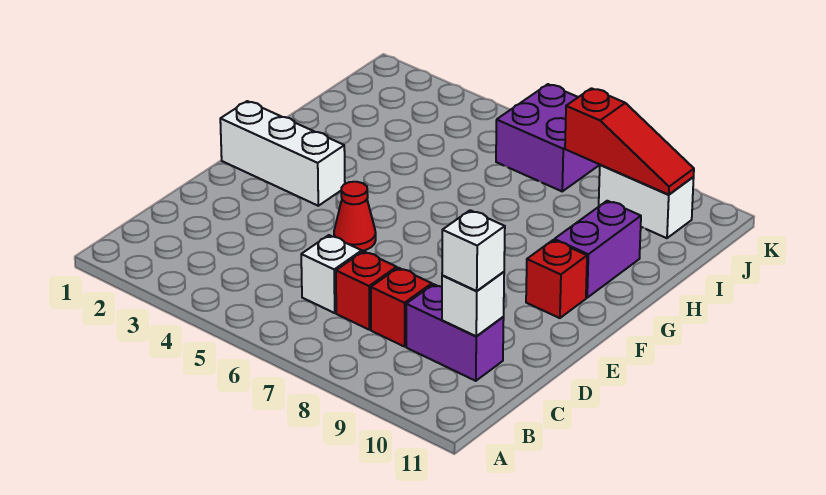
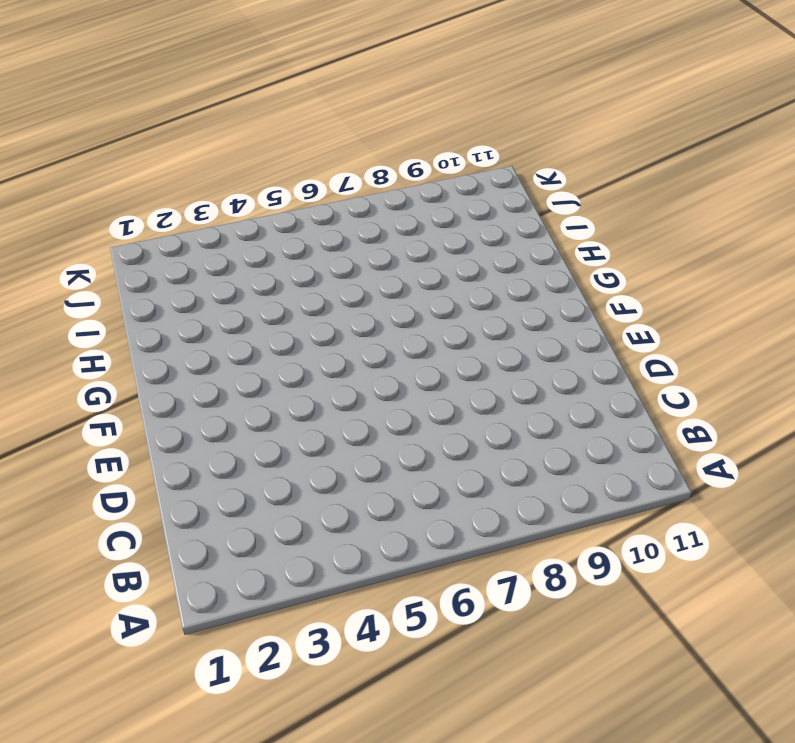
none -> white 1x1 brick [301,235,362,313]
none -> red 1x1 brick [336,251,397,330]
none -> red 1x1 brick [371,268,432,347]

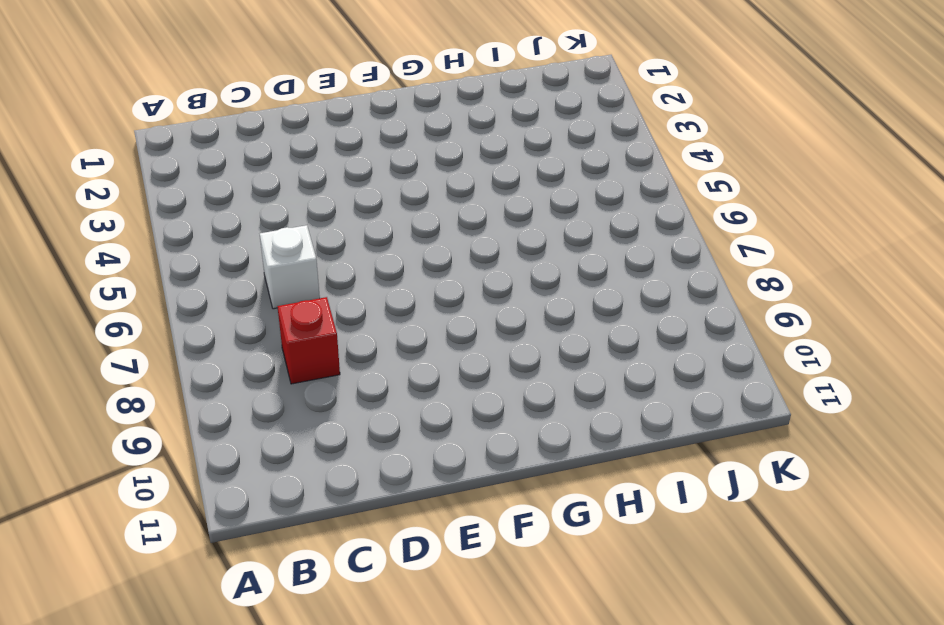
none -> red 1x1 brick [336,251,397,330]
none -> purple 1x2 brick [406,284,504,381]
none -> red 1x1 cone [334,182,376,251]

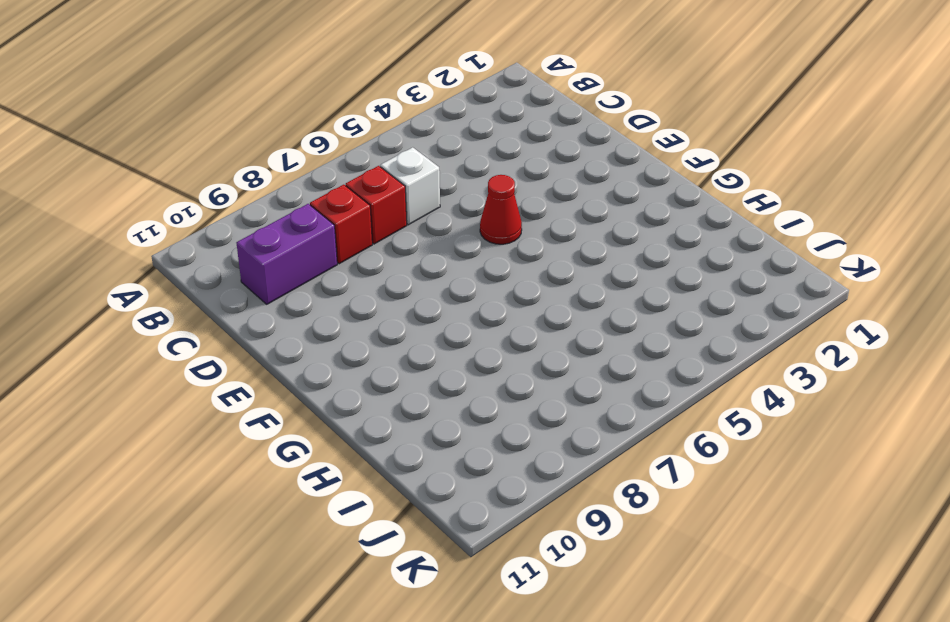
none -> white 1x3 brick [220,101,345,206]
none -> red 1x1 brick [526,240,587,318]
none -> purple 1x2 brick [554,201,641,298]

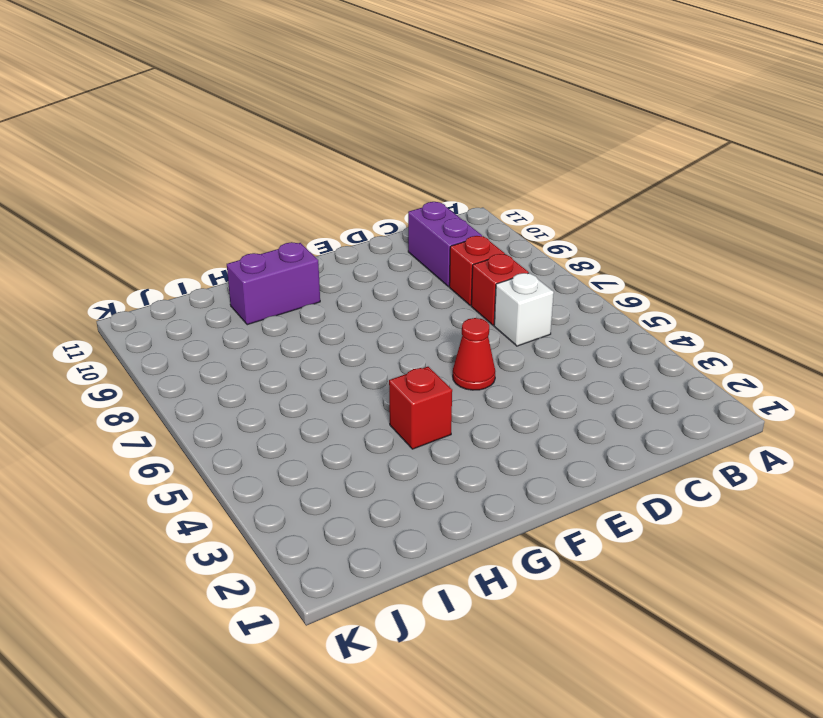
red 1x1 brick [389,367,452,449] -> red 1x1 brick moved to [526,240,587,318]
none -> white 1x3 brick [220,101,345,206]
none -> purple 2x2 brick [496,84,600,191]
none -> white 1x2 brick [599,165,694,238]

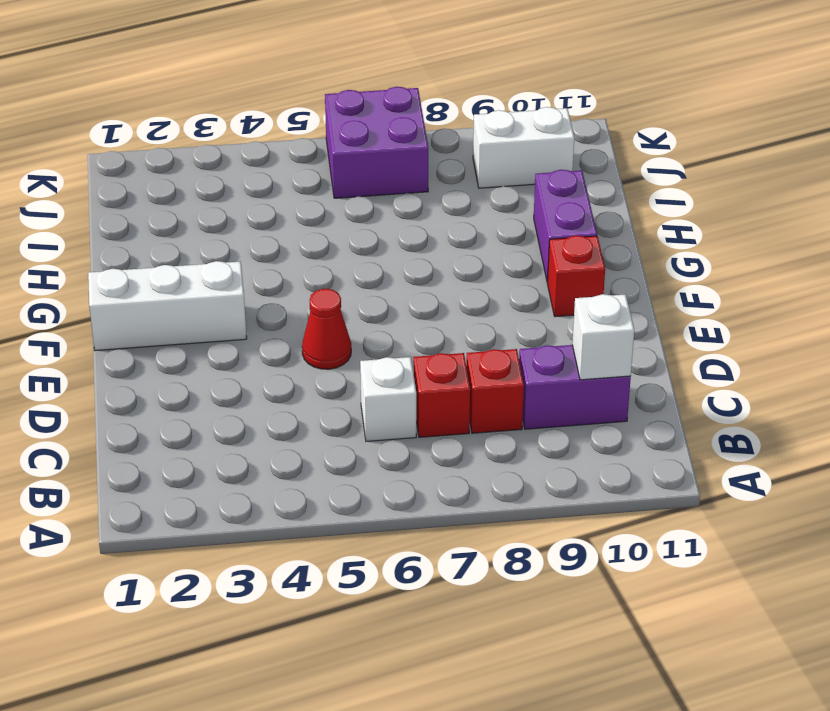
none -> red 1x3 slope [565,88,694,195]
none -> white 1x1 brick [442,210,505,291]

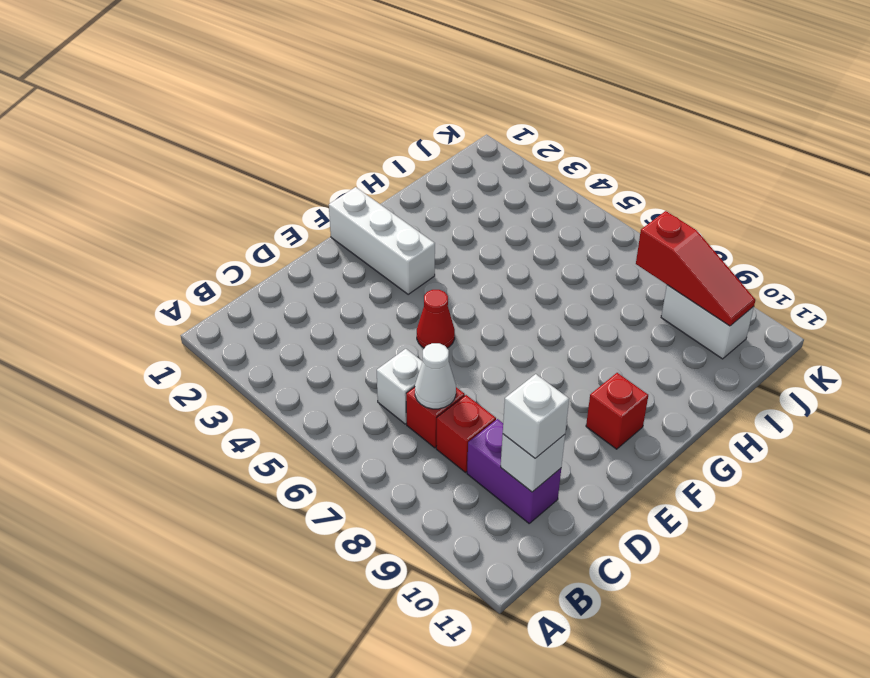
white 1x1 cone [415,343,456,409] -> none
none -> purple 1x2 brick [554,201,641,298]
none -> purple 2x2 brick [496,84,600,191]

